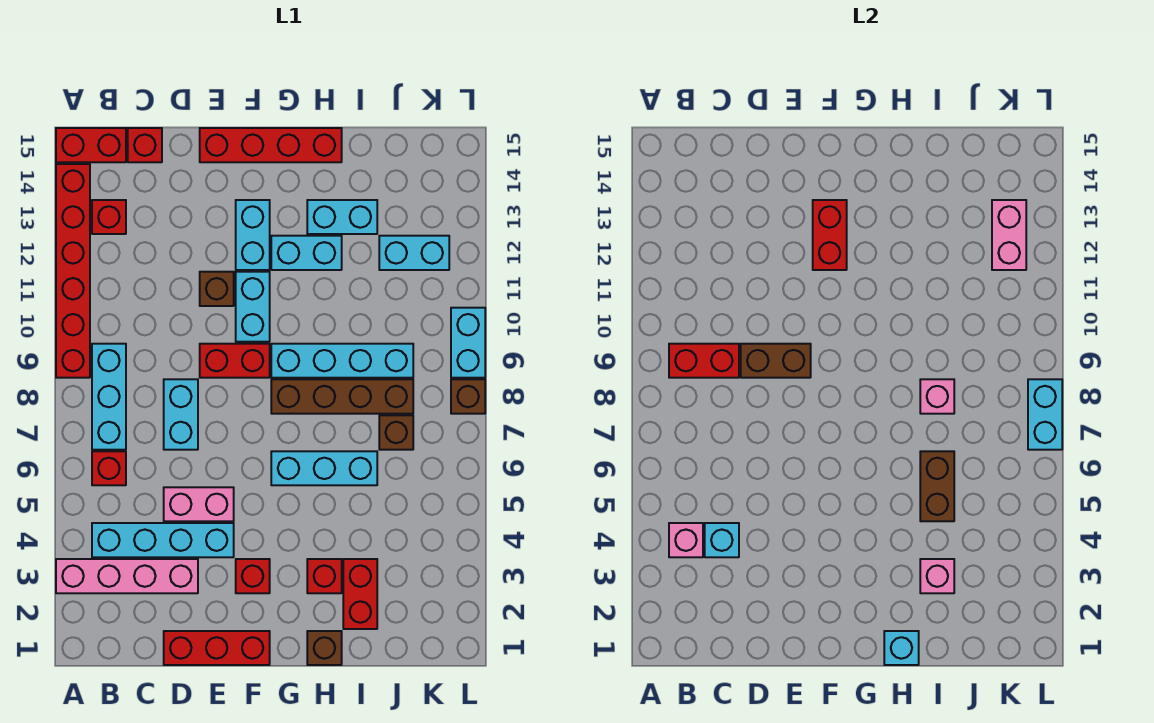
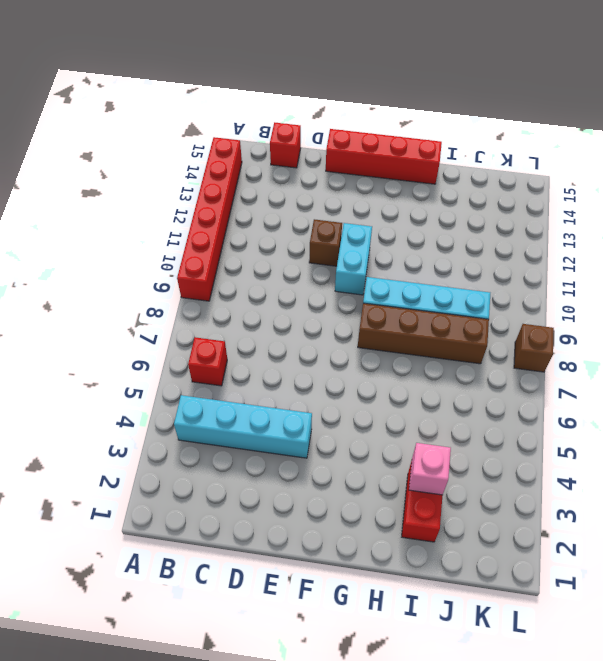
none -> pink 1x4 brick [56,559,198,593]
none -> red 1x2 brick [56,128,126,162]
none -> cyan 1x3 brick [92,344,126,450]
none -> red 1x1 brick [92,200,126,234]

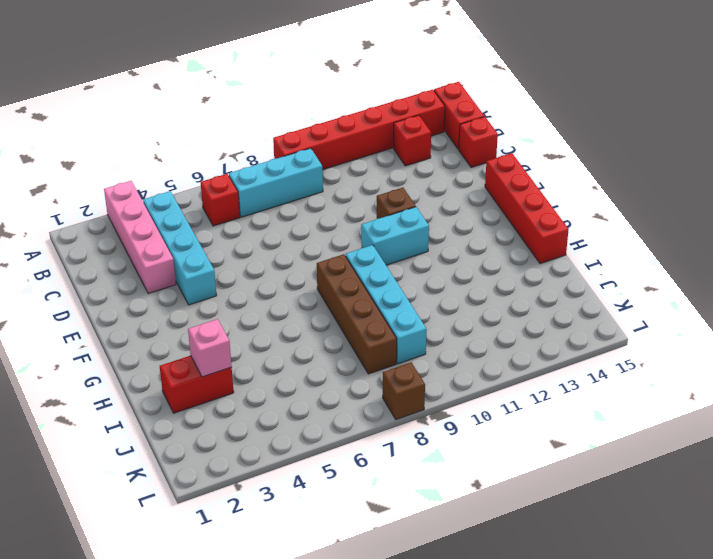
none -> red 1x3 brick [164,631,270,665]
none -> pink 1x2 brick [164,487,234,521]
none -> cyan 1x2 brick [164,379,198,450]
none -> red 1x2 brick [200,344,270,378]

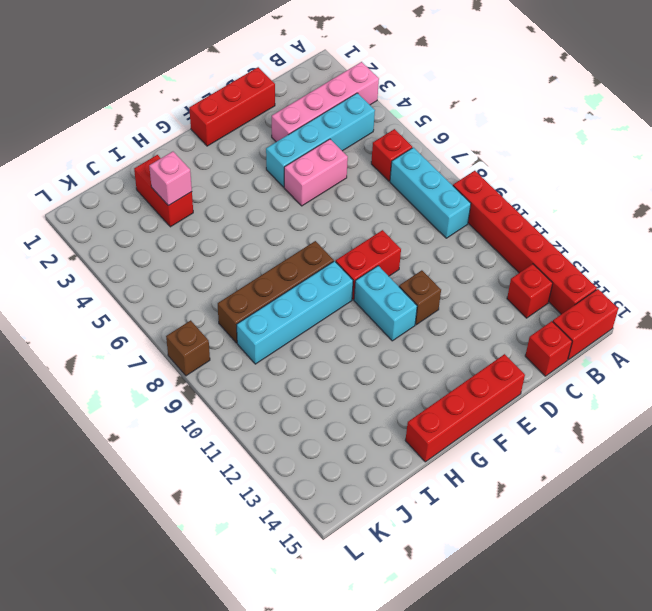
none -> cyan 1x2 brick [164,379,198,450]
none -> red 1x1 brick [236,559,270,593]
none -> cyan 1x2 brick [236,200,270,270]
none -> cyan 1x3 brick [271,451,377,485]

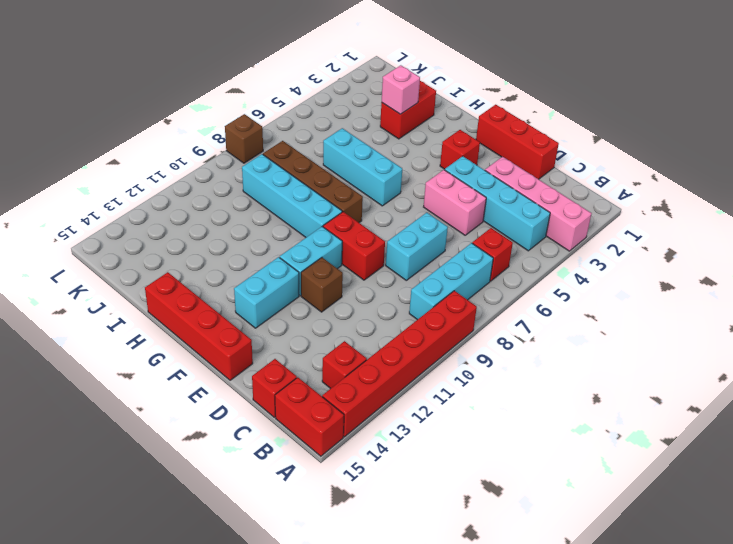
none -> cyan 1x2 brick [271,236,342,270]
none -> brown 1x1 brick [307,631,342,665]
none -> red 1x1 brick [307,559,342,593]
none -> cyan 1x2 brick [307,200,377,234]

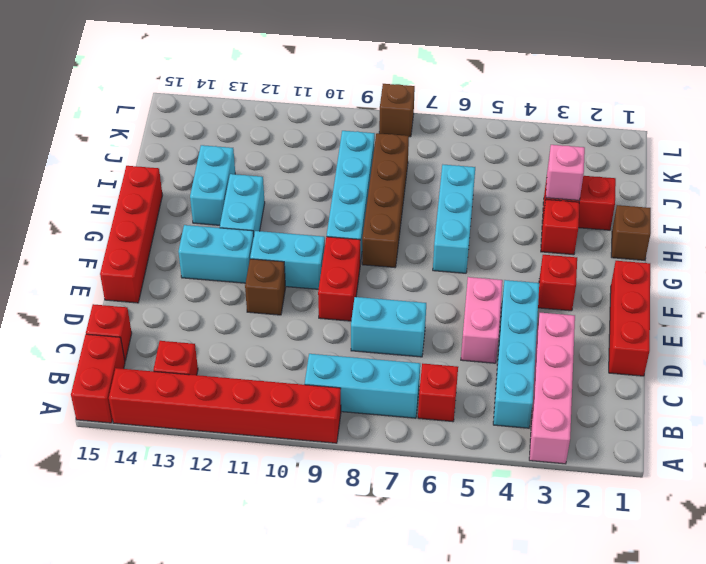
none -> brown 1x1 brick [379,415,413,450]
none -> cyan 1x2 brick [379,236,449,270]
none -> cyan 1x2 brick [451,308,485,378]
none -> pink 1x1 brick [669,523,703,557]

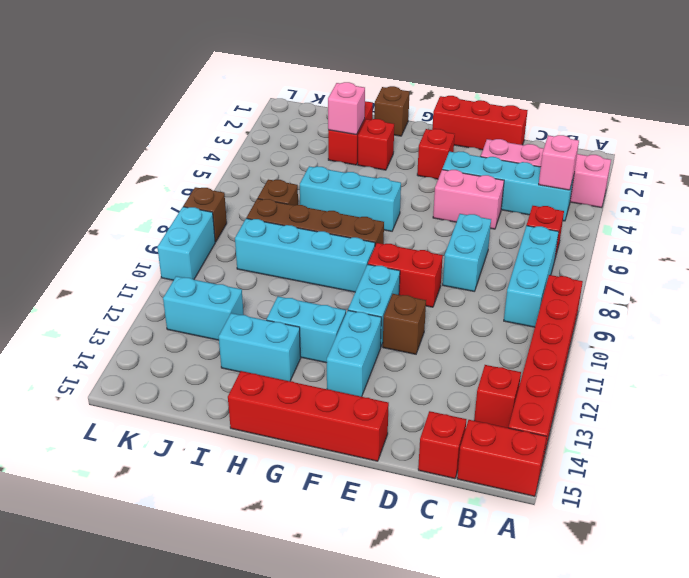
none -> red 1x2 brick [669,344,739,378]
none -> cyan 1x1 brick [705,523,739,557]
none -> brown 1x2 brick [741,344,811,378]
none -> red 1x2 brick [813,200,847,270]

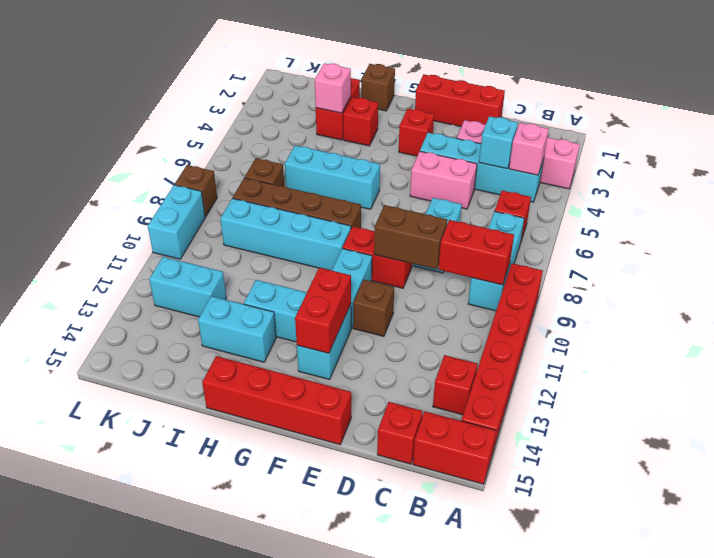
none -> cyan 1x1 brick [884,631,919,665]
none -> brown 1x2 brick [920,451,954,521]
none -> pink 1x1 brick [920,379,954,414]
none -> pink 1x2 brick [992,200,1026,270]

